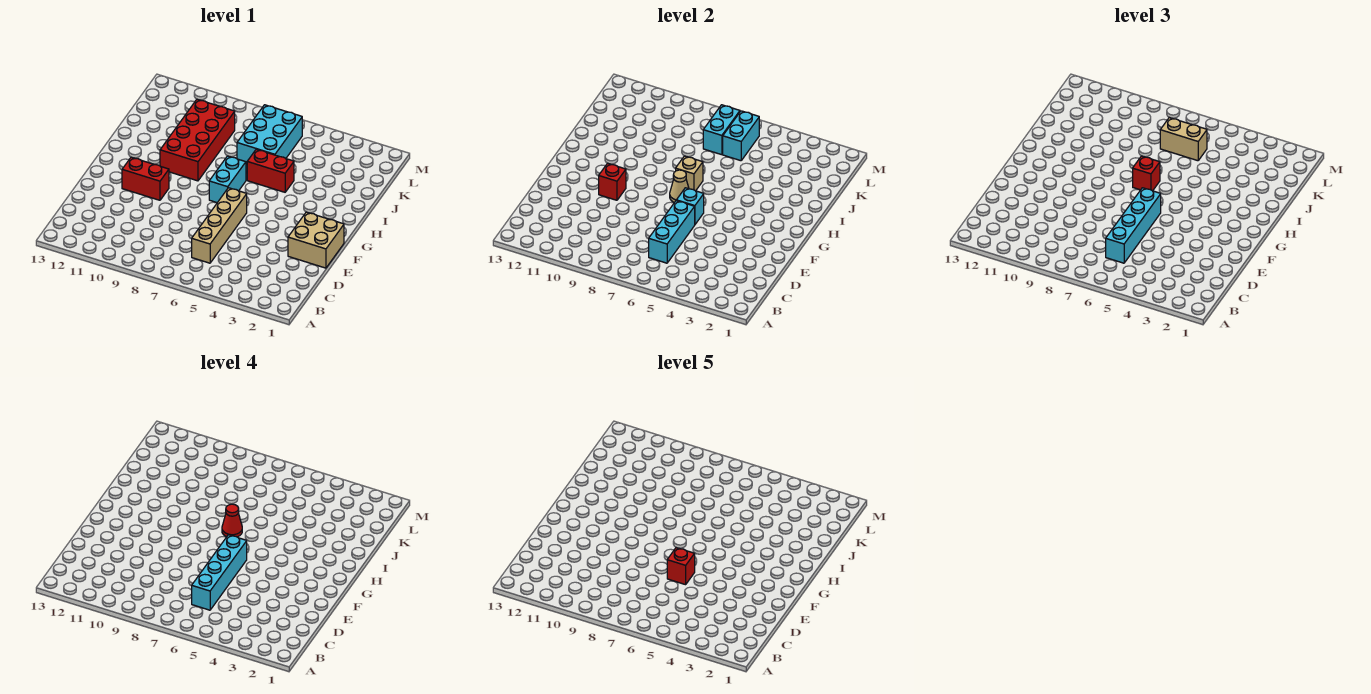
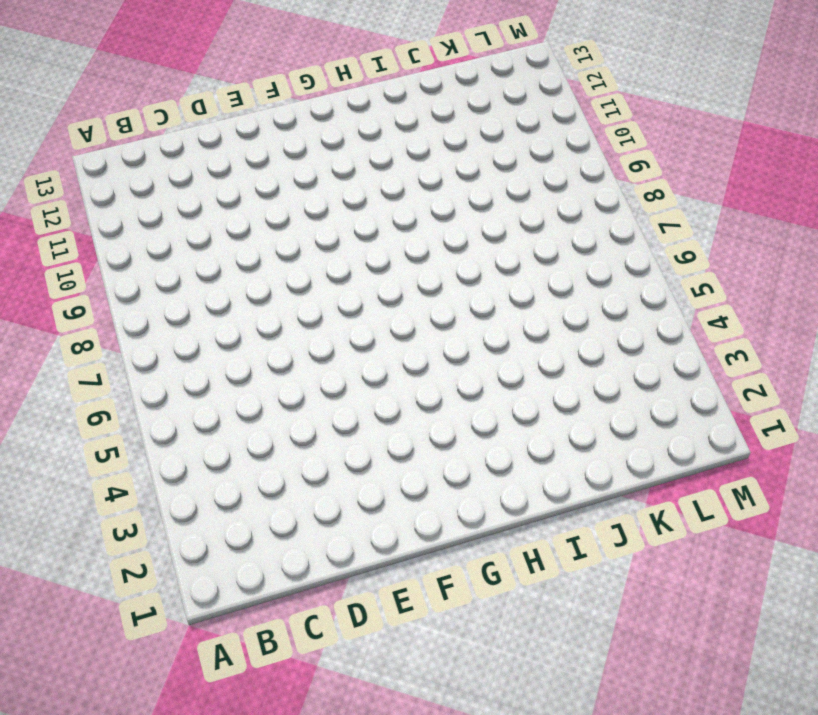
none -> tan 1x4 brick [192,188,247,263]
none -> tan 2x2 brick [288,212,344,268]
none -> red 1x2 brick [122,157,169,200]

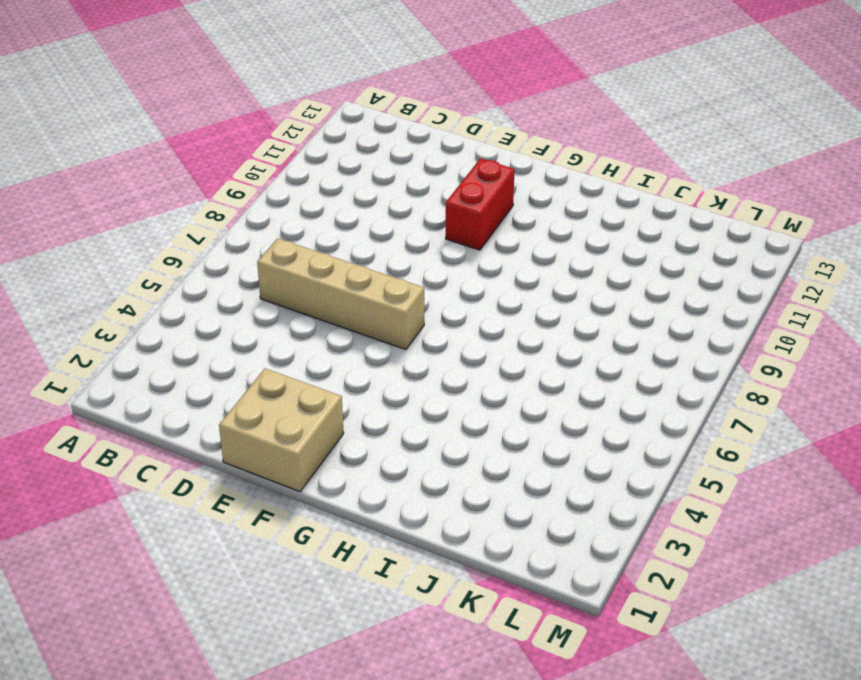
none -> cyan 1x2 brick [209,156,246,203]
none -> red 2x4 brick [160,99,235,181]
none -> red 1x2 brick [247,149,294,192]

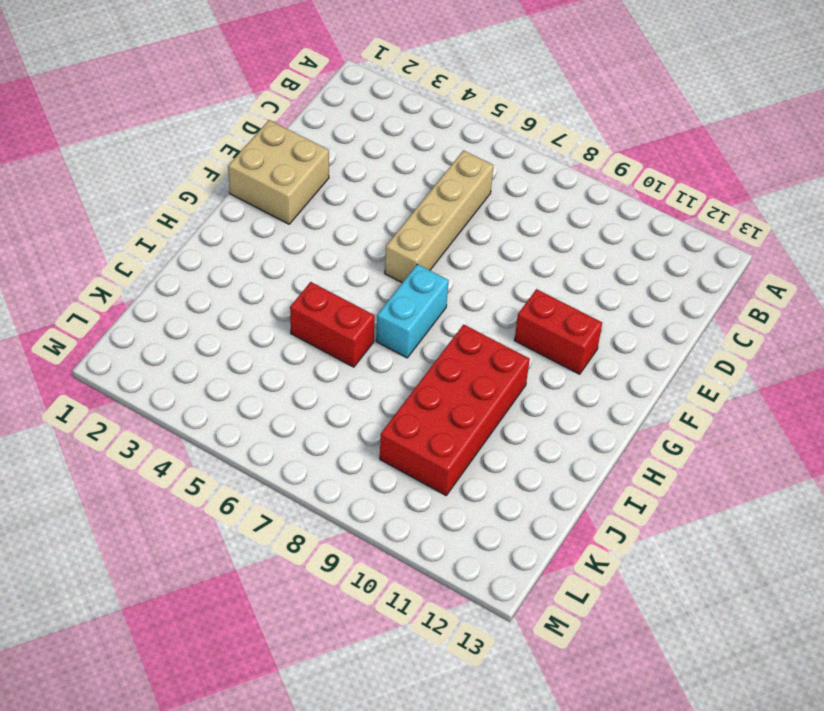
none -> cyan 2x3 brick [237,105,302,165]
none -> cyan 1x3 brick [649,201,695,263]
none -> cyan 1x1 brick [676,188,704,224]

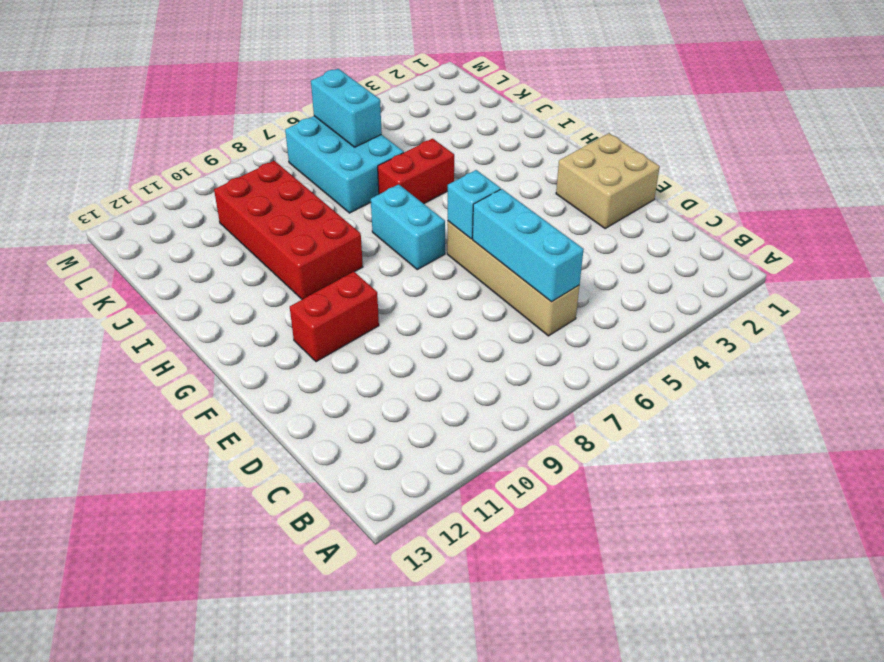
none -> red 1x1 brick [599,163,626,200]
none -> tan 1x1 cone [670,170,689,203]
none -> tan 1x1 brick [676,156,703,191]

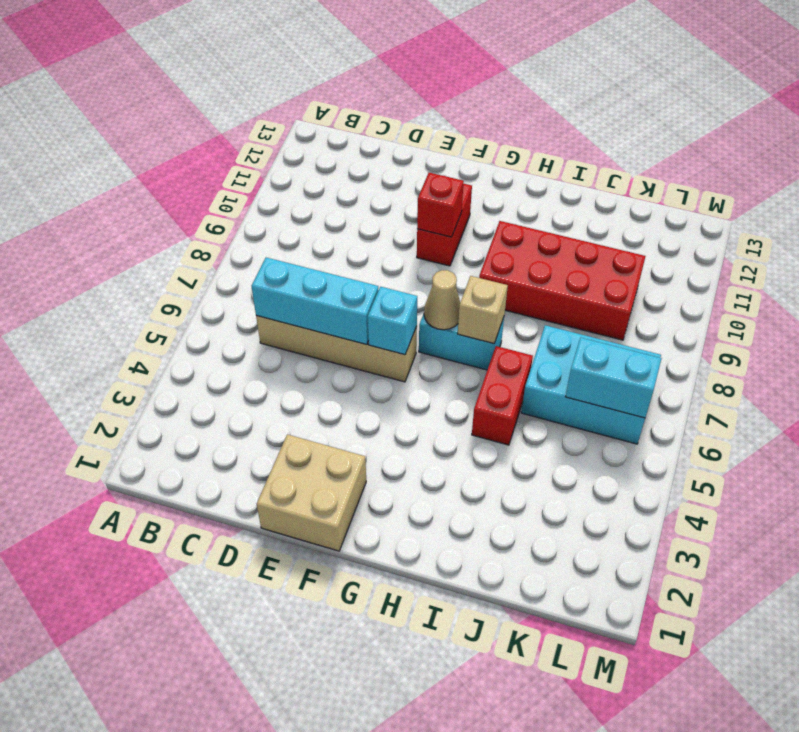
none -> cyan 1x2 brick [703,105,740,155]
none -> cyan 1x4 brick [1106,188,1161,263]
none -> red 1x1 brick [1133,156,1160,191]

